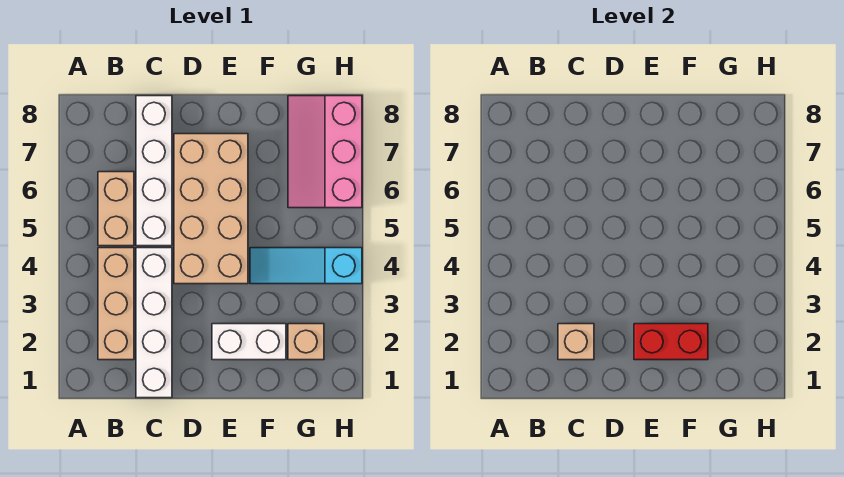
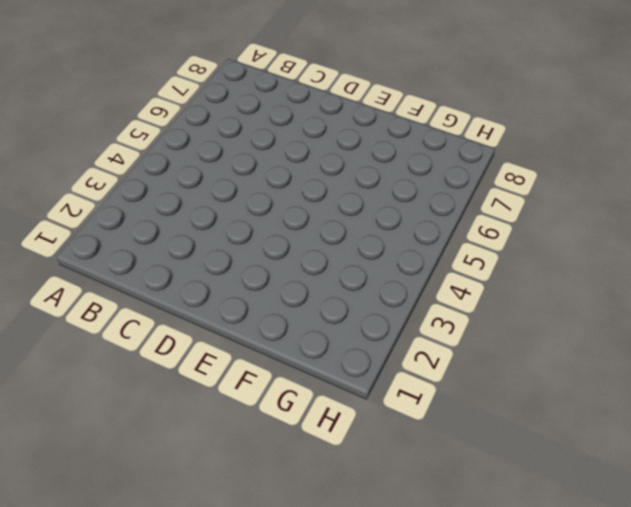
none -> tan 1x3 brick [98,248,134,360]
none -> tan 1x2 brick [98,172,134,246]

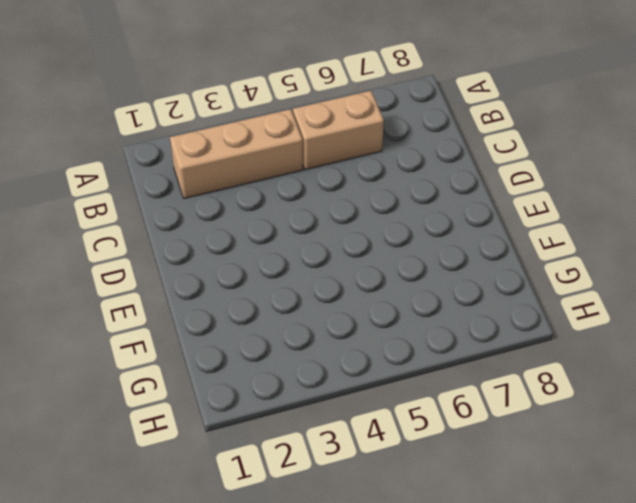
none -> white 1x4 brick [136,248,172,398]
none -> white 1x4 brick [136,96,172,246]

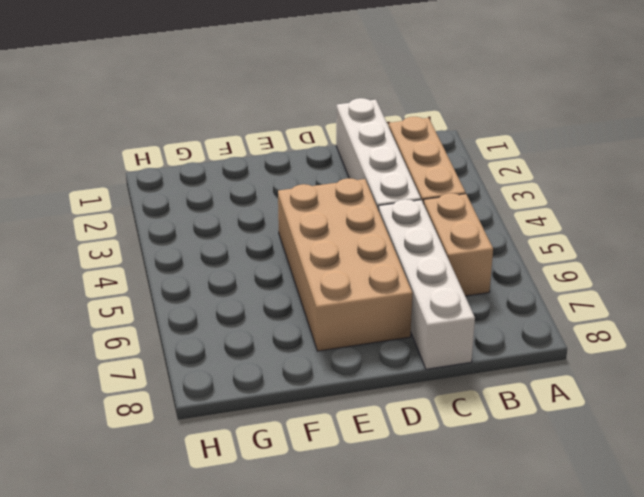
none -> white 1x2 brick [212,324,286,360]
none -> cyan 1x3 slope [250,248,362,284]

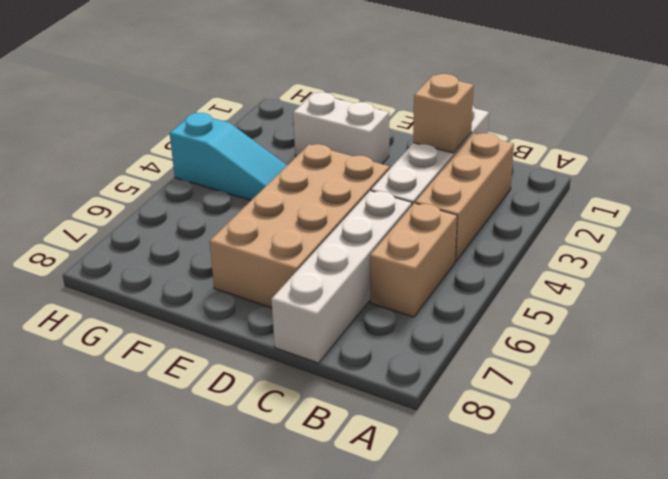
none -> tan 1x1 brick [288,324,324,360]
none -> pink 2x3 slope [288,96,362,208]

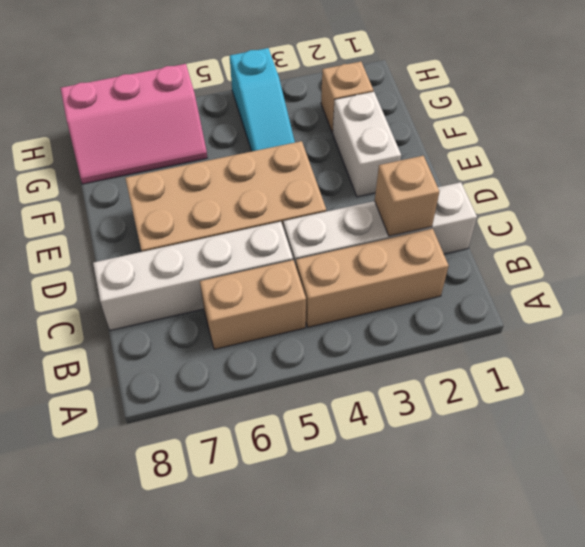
none -> red 1x2 brick [634,324,708,360]

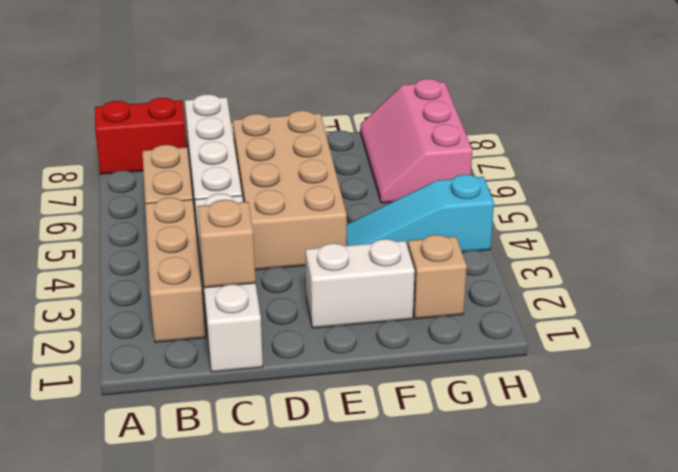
red 1x2 brick [95,98,187,174] -> red 1x2 brick moved to [634,324,708,360]

